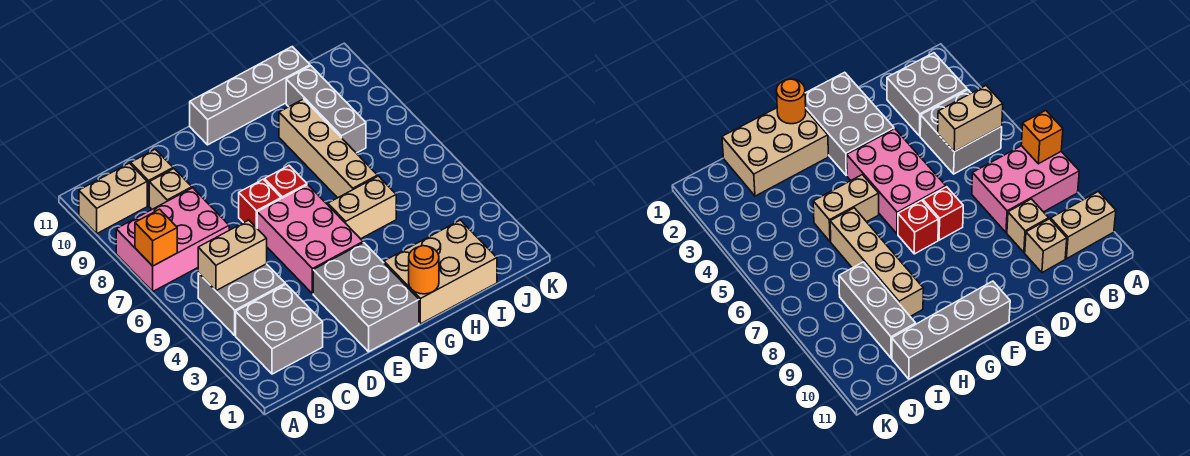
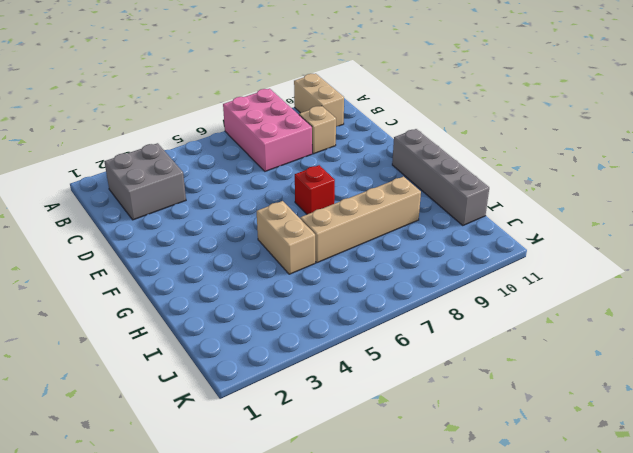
none -> grey 2x2 brick [198,264,285,335]
none -> tan 1x1 brick [131,149,173,206]
none -> grey 2x3 brick [313,243,419,352]

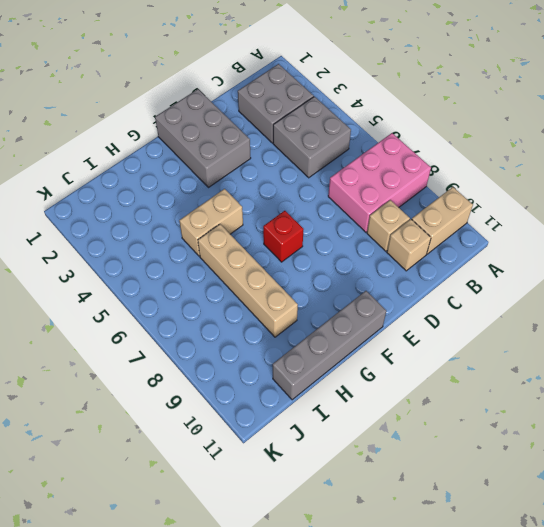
none -> pink 2x3 brick [257,185,363,294]
none -> red 1x1 brick [239,179,281,228]
none -> tan 2x3 brick [384,220,497,324]

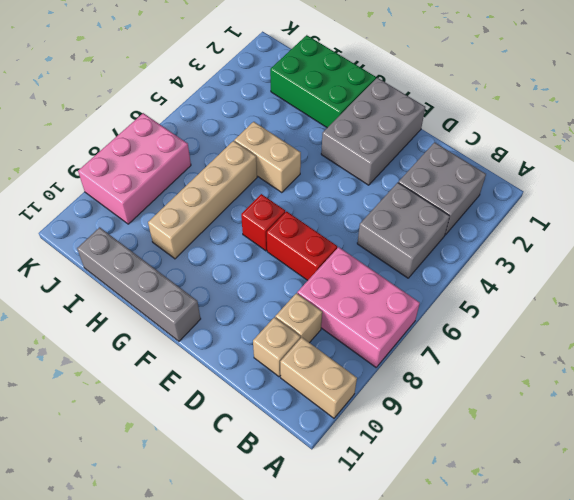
red 1x2 brick [267,211,337,280] -> red 1x1 brick [239,179,281,228]
green 2x3 brick [270,35,376,128] -> tan 2x3 brick [384,220,497,324]
pink 2x3 brick [78,113,191,224] -> pink 2x3 brick moved to [257,185,363,294]
none -> grey 1x3 brick [286,66,366,153]
none -> orange 1x1 brick [135,209,177,266]
none -> tan 1x2 brick [198,220,267,291]

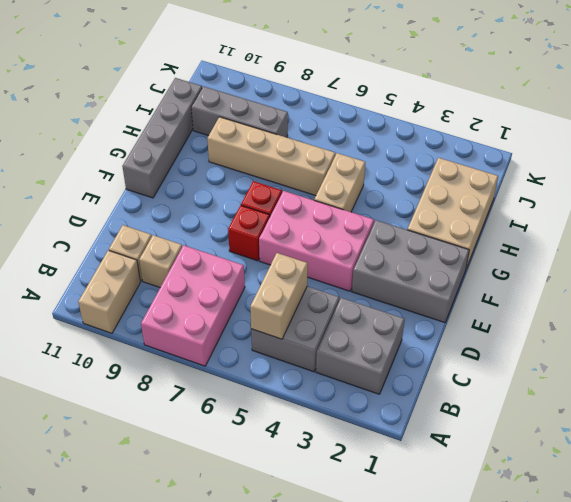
none -> orange 1x1 brick [135,209,177,266]
none -> orange 1x1 round brick [409,246,439,294]

